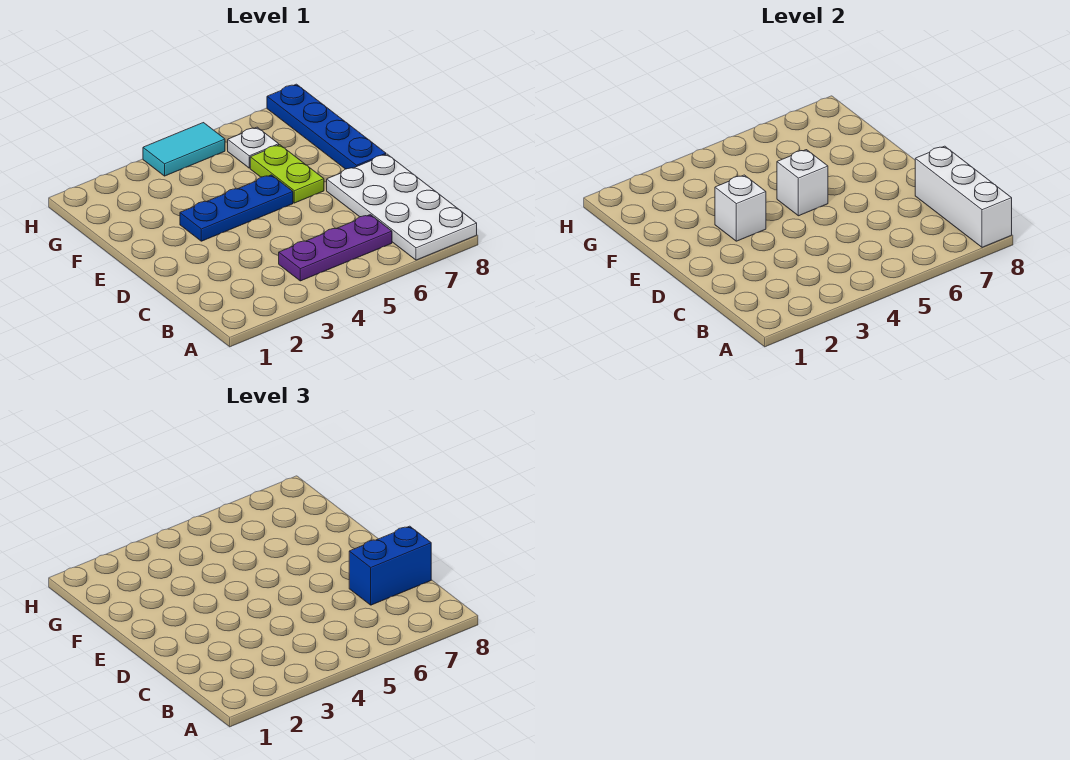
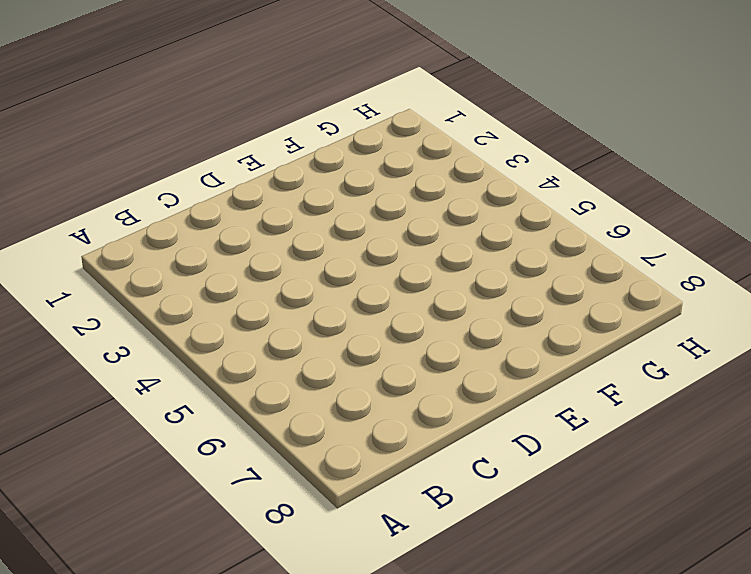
none -> white 2x4 plate [327,154,477,260]
none -> purple 1x3 plate [279,215,392,281]

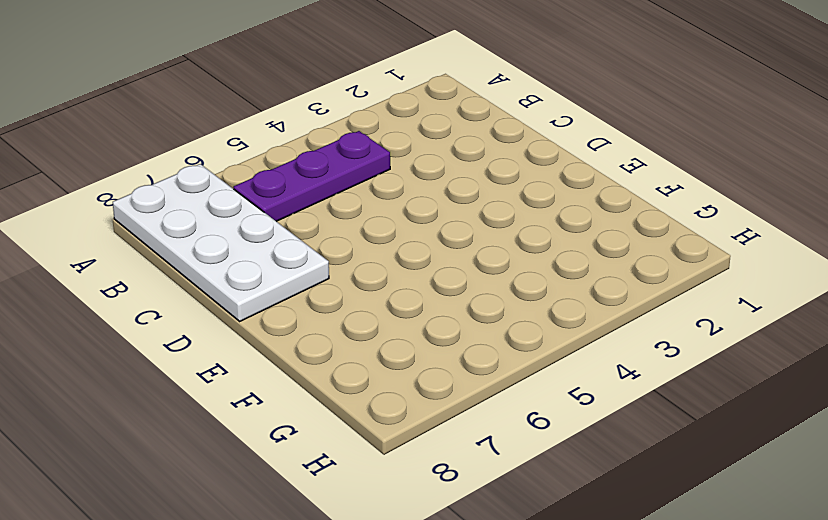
none -> blue 1x3 plate [180,175,293,241]
none -> lime 1x2 plate [250,145,324,203]

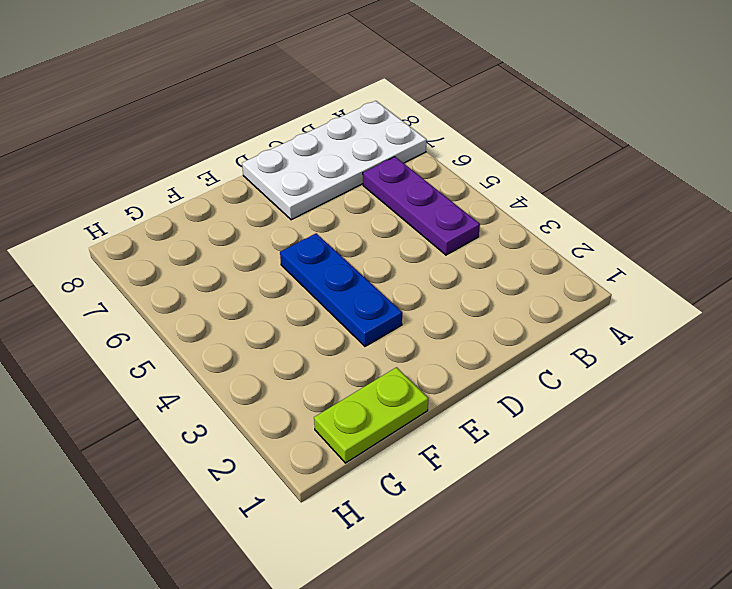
lime 1x2 plate [314,367,428,463] -> lime 1x2 plate moved to [250,145,324,203]
none -> blue 1x4 plate [267,84,386,169]
none -> white 1x1 plate [228,127,279,168]

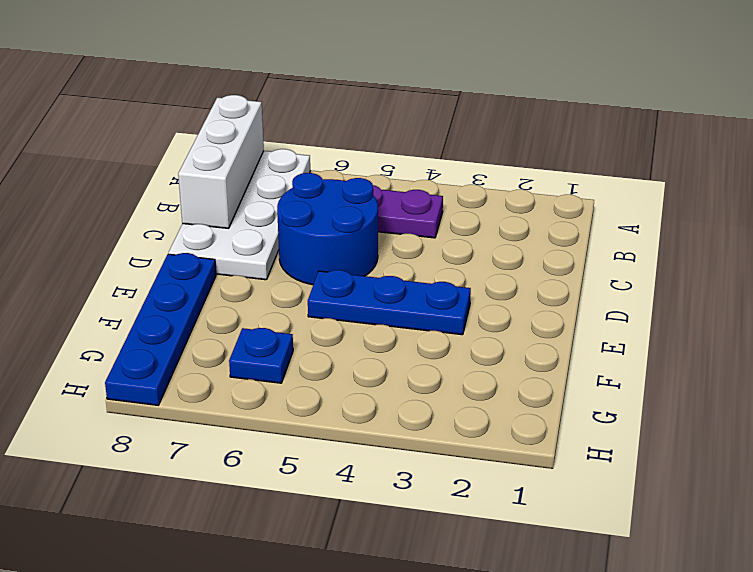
blue 2x2 round brick [277,173,378,285] -> none
blue 1x1 plate [229,328,293,383] -> white 1x1 plate [228,127,279,168]
none -> lime 1x2 plate [250,145,324,203]
none -> cyan 1x2 tile [143,123,225,176]

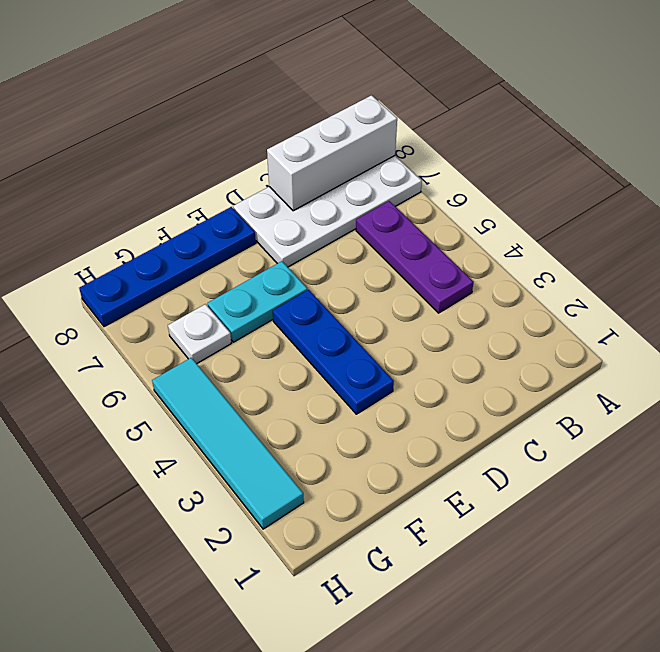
cyan 1x2 plate [208,261,308,342] -> lime 1x2 plate [250,145,324,203]
cyan 1x4 tile [152,358,304,529] -> cyan 1x2 tile [143,123,225,176]
none -> white 1x1 brick [715,175,766,241]
none -> white 1x1 brick [777,150,828,216]

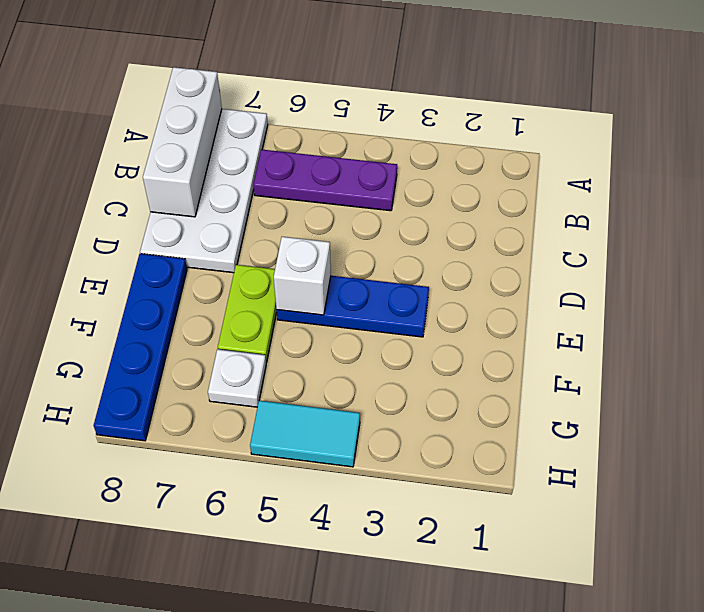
none -> white 1x1 brick [715,175,766,241]
none -> blue 1x2 brick [349,526,431,605]

